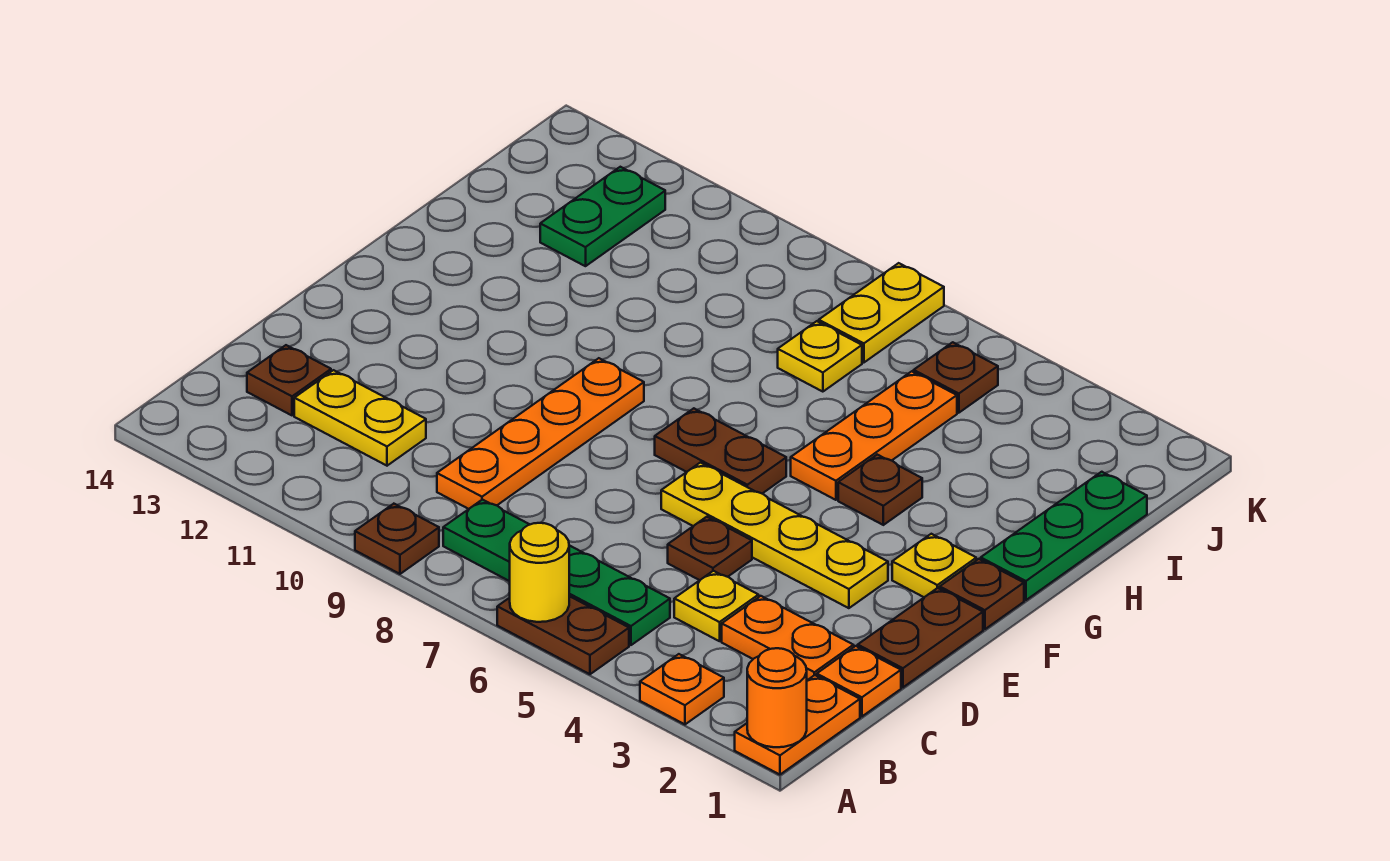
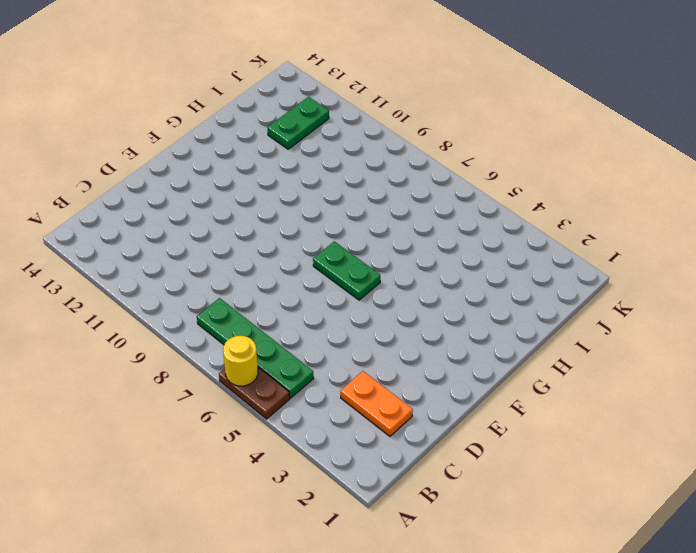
green 1x2 plate [313,241,380,300] -> brown 1x2 plate [655,408,786,494]
none -> orange 1x2 plate [735,675,860,775]
none -> orange 1x1 plate [640,654,724,724]
none -> brown 1x1 plate [355,504,439,574]

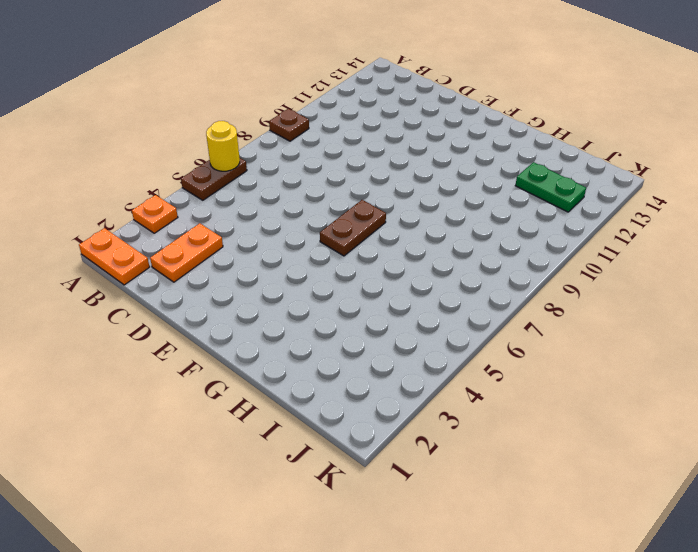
none -> green 1x4 plate [443,500,670,645]
none -> orange 1x1 plate [817,646,901,716]
none -> yellow 1x1 plate [674,571,759,641]

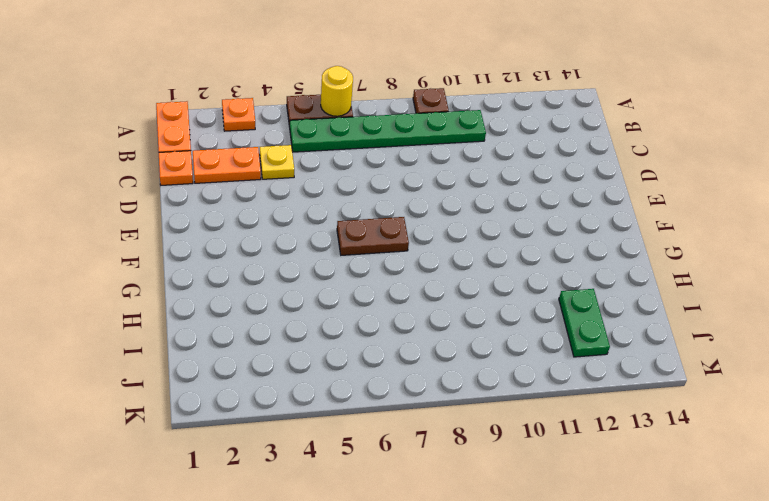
green 1x6 plate [290,110,486,152] -> green 1x4 plate [443,500,670,645]
none -> orange 1x4 plate [437,358,644,509]
none -> yellow 1x2 plate [294,370,426,466]
none -> brown 1x1 plate [247,345,331,415]

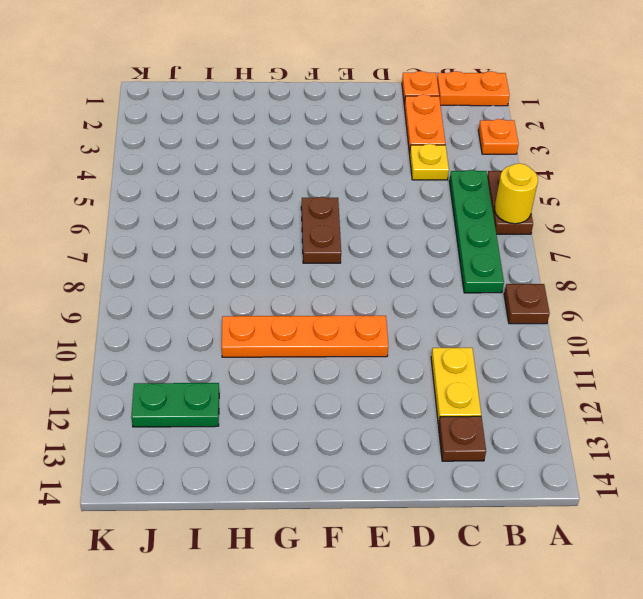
orange 1x4 plate [222,316,389,357] -> orange 1x4 plate moved to [437,358,644,509]
none -> brown 1x2 plate [858,588,983,687]
none -> brown 1x1 plate [668,517,752,580]
none -> yellow 1x4 plate [661,463,888,608]

